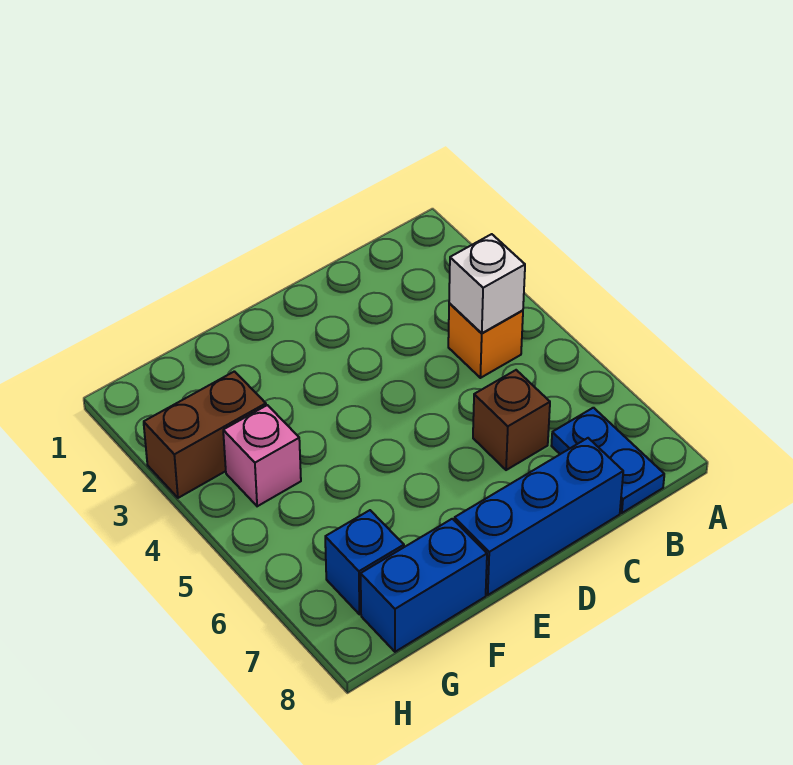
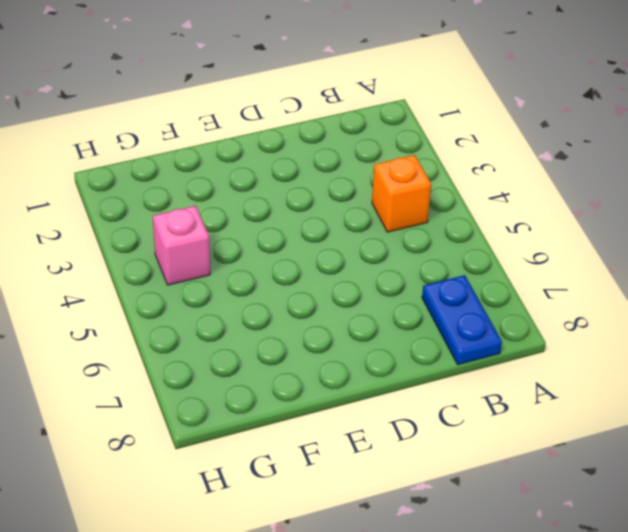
none -> brown 1x1 brick [473,370,550,470]
none -> blue 1x3 brick [454,438,623,595]

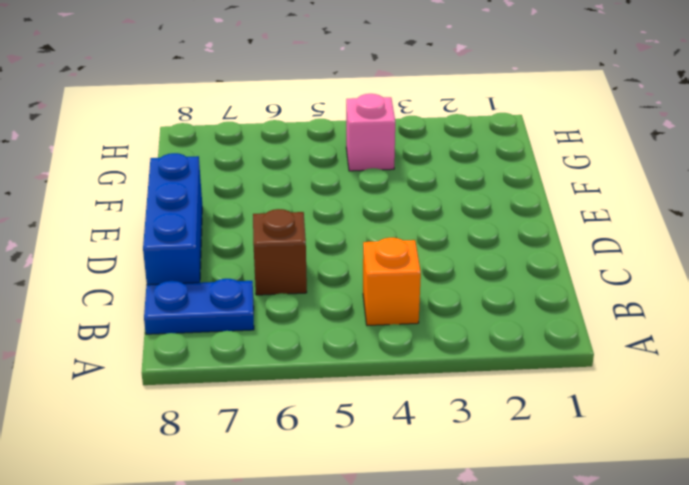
none -> blue 1x2 brick [361,519,487,652]
none -> brown 1x2 brick [144,371,266,498]

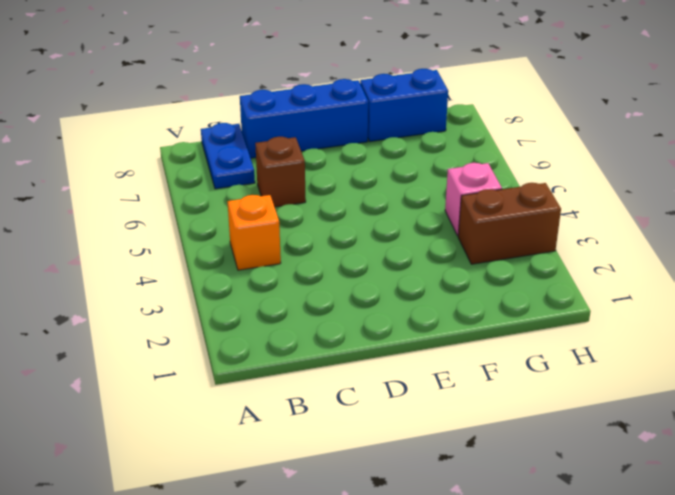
none -> blue 1x1 brick [325,510,404,614]
none -> white 1x1 brick [449,234,525,333]

